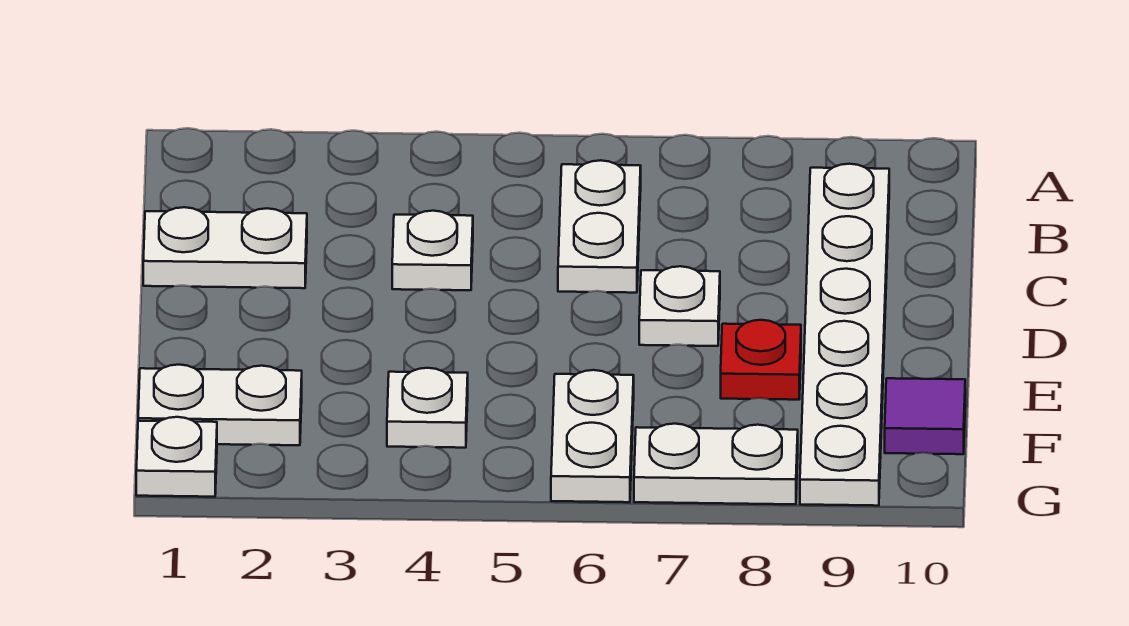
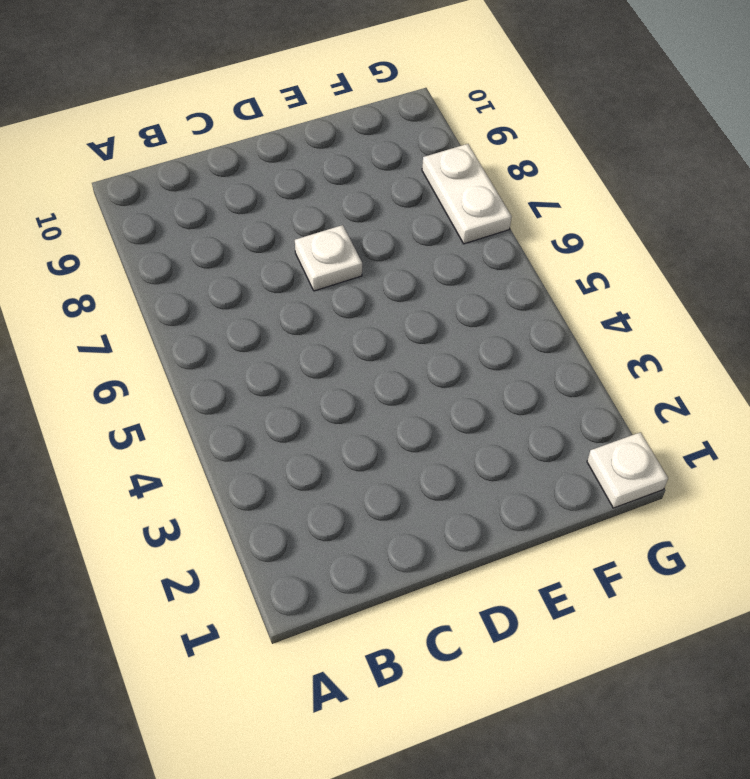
none -> white 1x2 plate [558,160,641,293]
none -> white 1x6 plate [800,164,889,506]
none -> white 1x2 plate [143,207,307,288]

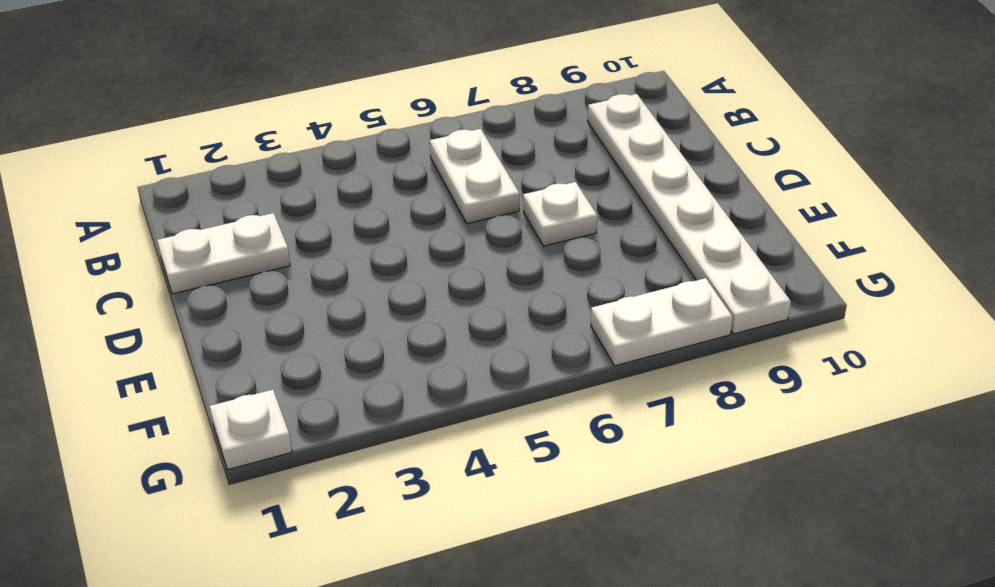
none -> white 1x1 plate [392,211,473,290]
none -> red 1x1 plate [721,320,801,400]
none -> white 1x2 plate [138,365,302,445]

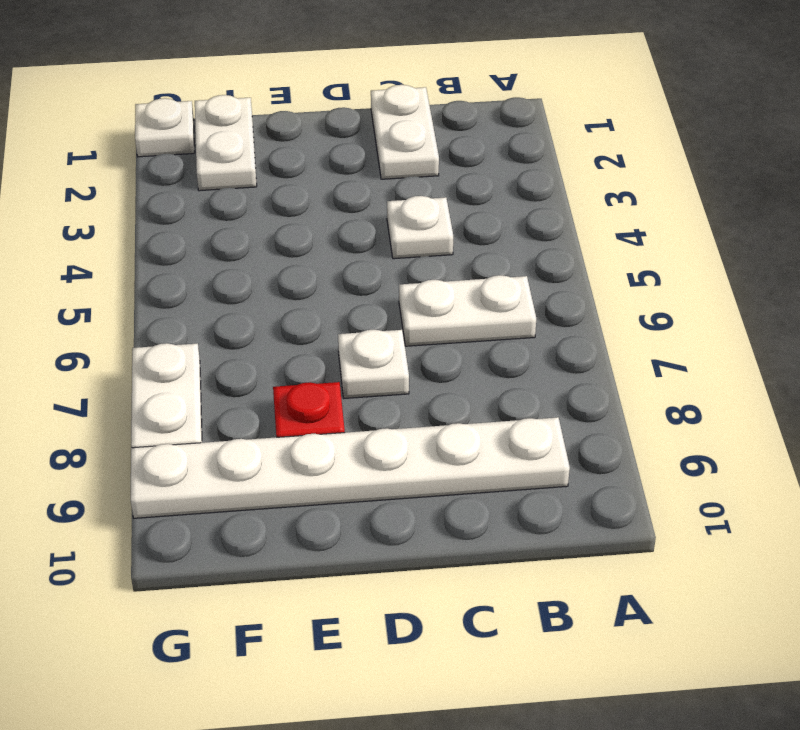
none -> white 1x1 plate [387,368,468,448]
none -> white 1x2 plate [551,370,634,502]
none -> purple 1x1 tile [885,378,965,454]

